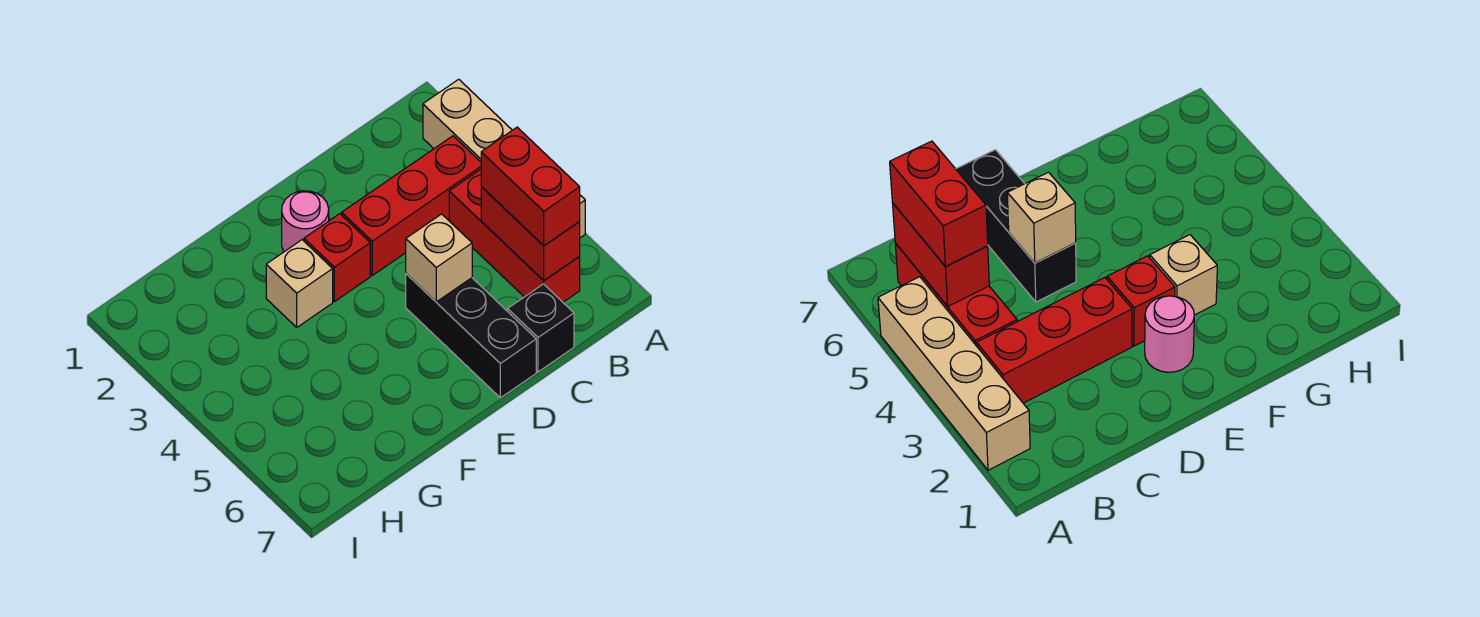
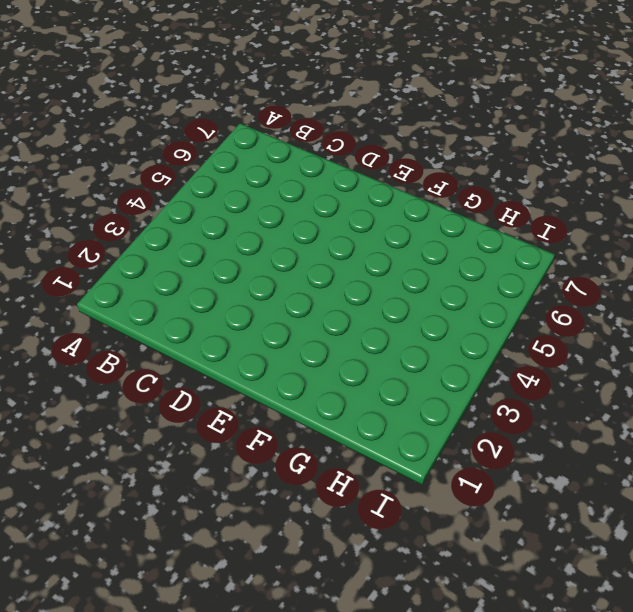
none -> tan 1x4 brick [423,79,585,238]
none -> red 1x3 brick [342,136,481,275]

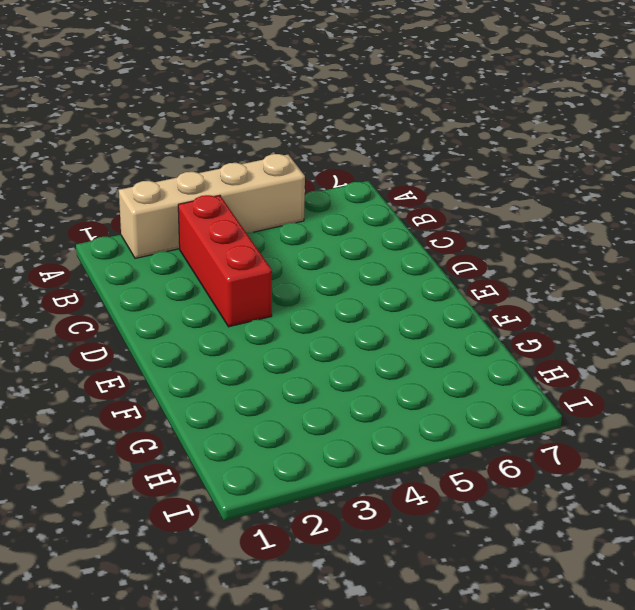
none -> red 1x3 brick [449,169,580,302]
none -> black 1x1 brick [508,284,574,372]

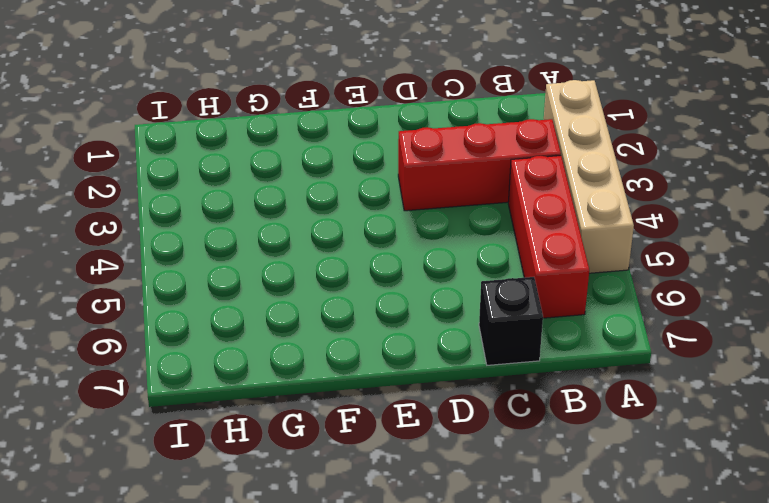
none -> black 1x3 brick [406,274,536,398]
none -> pink 1x1 round brick [282,191,329,252]

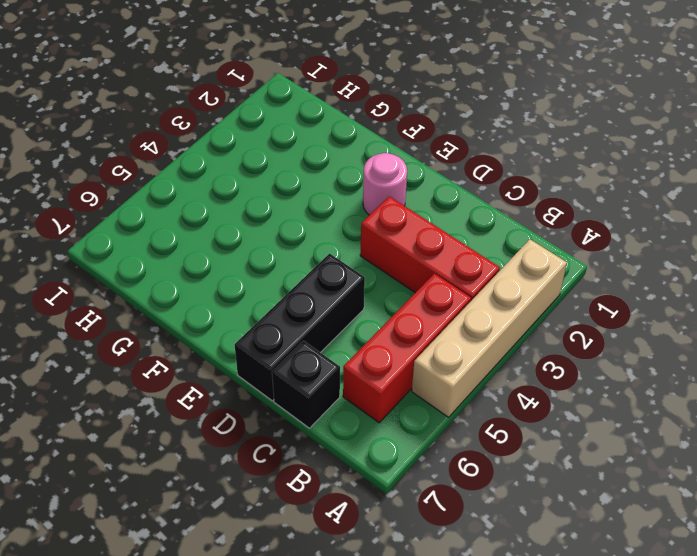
none -> red 1x1 brick [304,214,370,302]
none -> tan 1x1 brick [266,240,333,327]

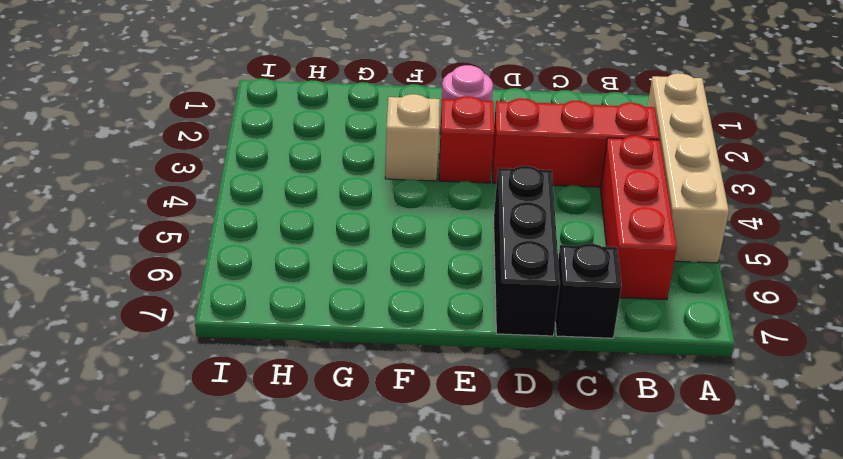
none -> red 1x2 brick [481,187,580,281]
none -> tan 1x1 brick [406,214,472,302]

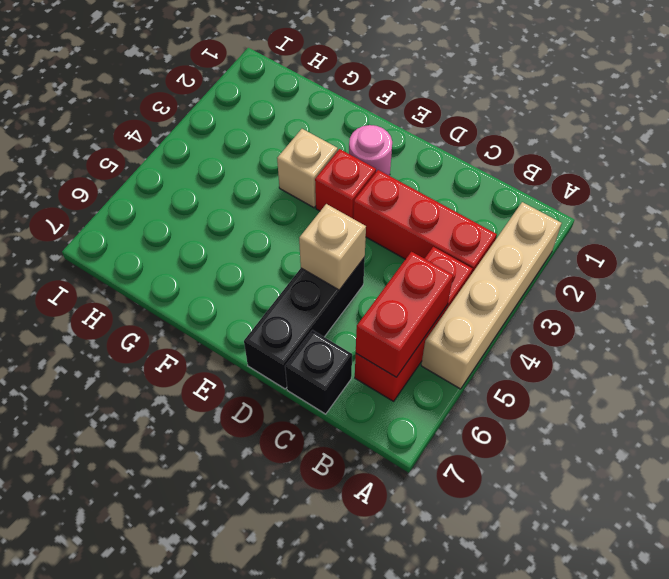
none -> red 1x2 brick [481,127,580,246]

